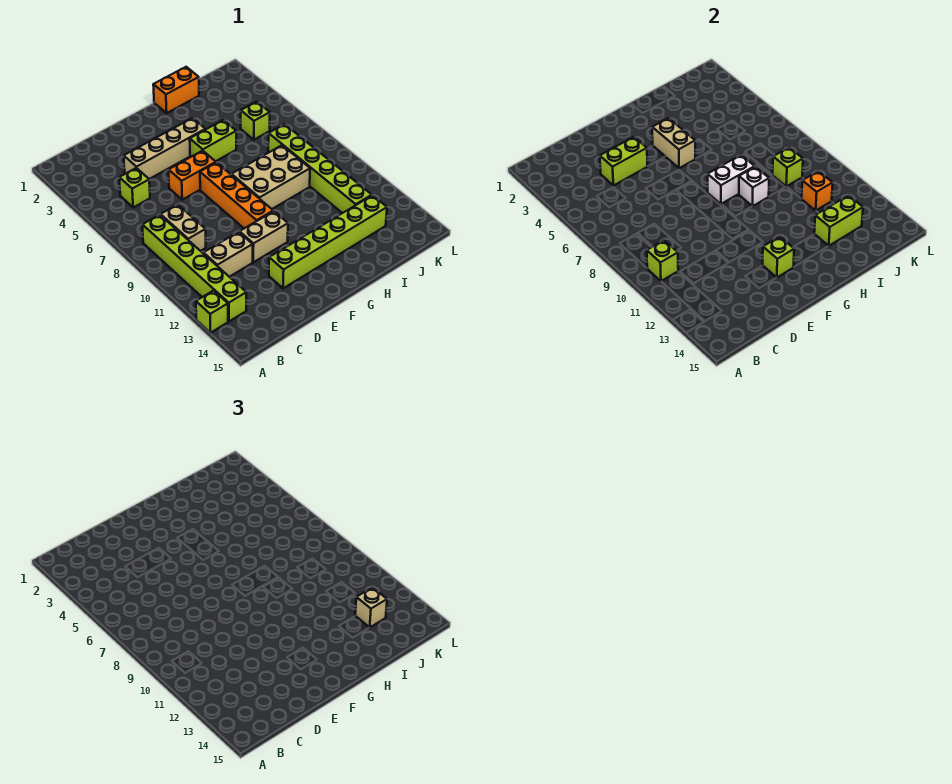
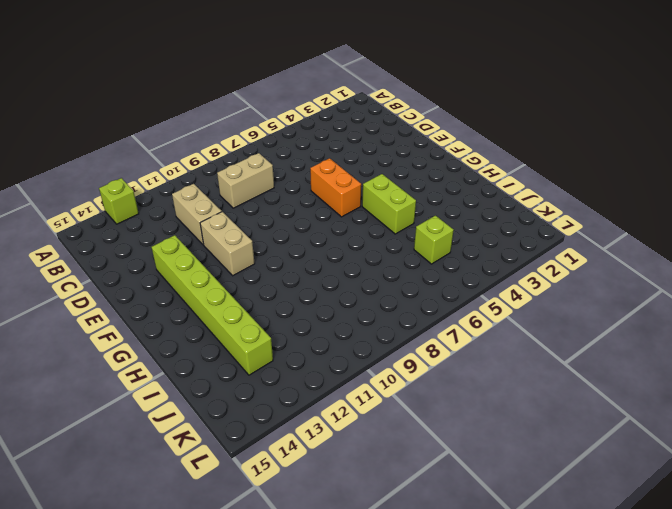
none -> lime 1x6 brick [142,215,246,321]
none -> lime 1x1 brick [119,168,150,207]
none -> tan 1x4 brick [124,118,205,179]

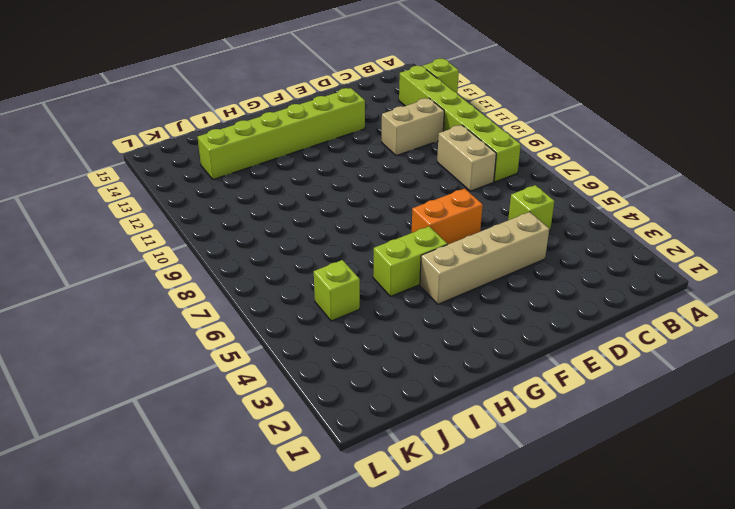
none -> tan 1x2 brick [240,211,288,262]
none -> orange 1x4 brick [200,163,273,228]
none -> tan 2x3 brick [232,145,310,209]

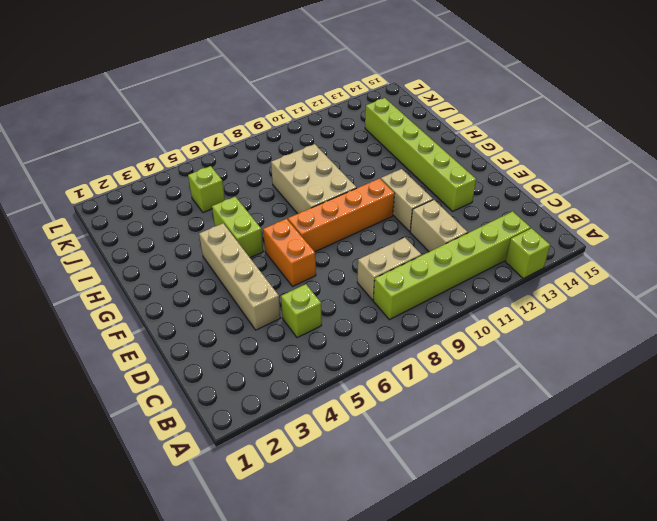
none -> orange 1x2 brick [153,67,199,113]
none -> lime 1x6 brick [268,124,372,213]
none -> lime 1x1 brick [647,240,678,281]

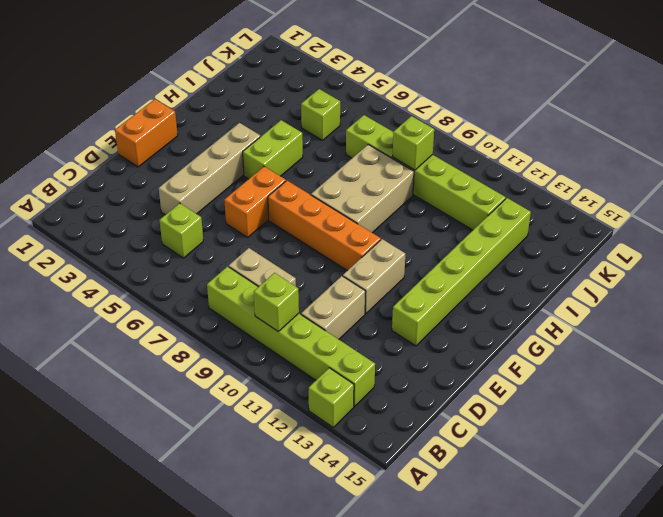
orange 1x2 brick [115,99,178,167] -> orange 1x2 brick moved to [153,67,199,113]
none -> lime 1x2 brick [600,137,648,186]
none -> lime 1x1 brick [763,237,794,277]
none -> tan 1x2 brick [652,118,695,168]

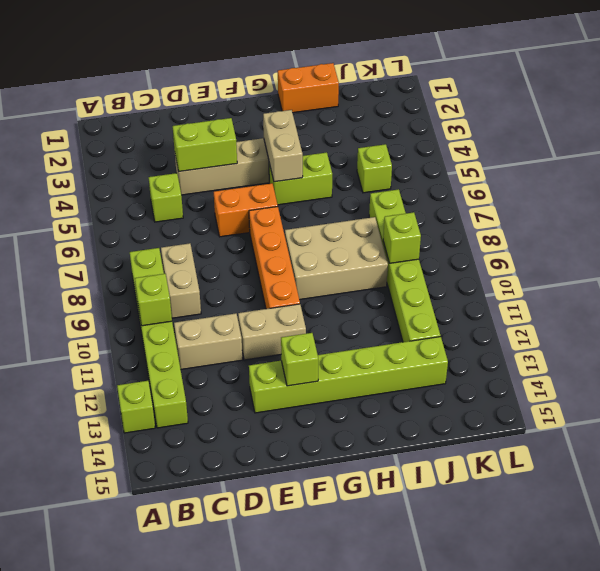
none -> white 1x2 brick [708,155,755,204]
none -> white 1x1 brick [739,167,769,206]
none -> lime 1x2 brick [814,195,863,246]

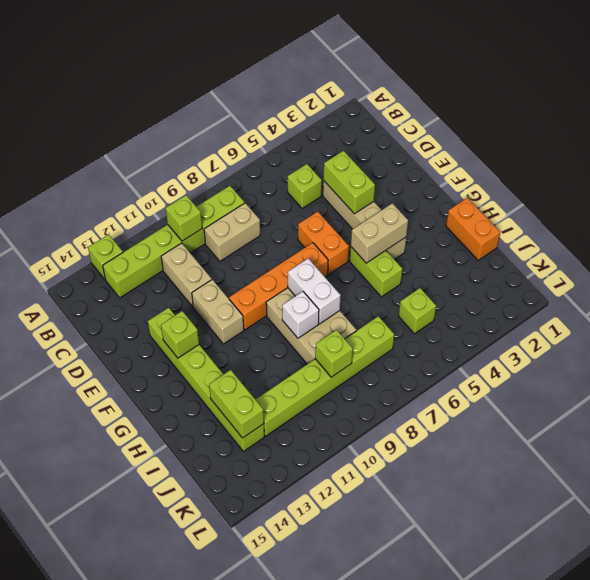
none -> orange 1x1 brick [802,171,833,211]
none -> tan 1x1 brick [355,587,387,628]

